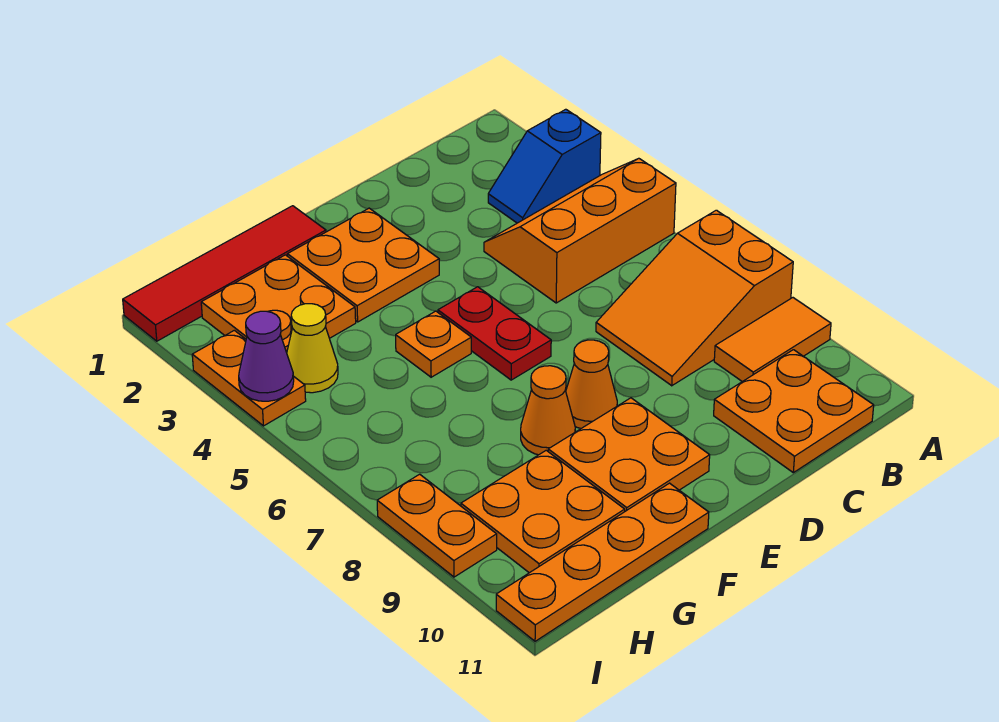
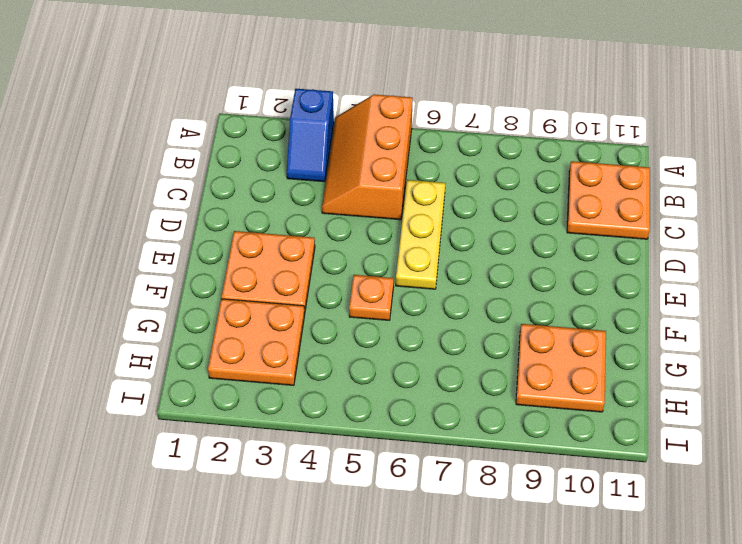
yellow 1x3 plate [396,180,445,289] -> red 1x2 plate [438,287,551,380]
none -> orange 2x3 slope [596,210,793,386]
none -> orange 1x2 tile [714,298,831,382]
none -> orange 1x1 cone [566,340,617,428]

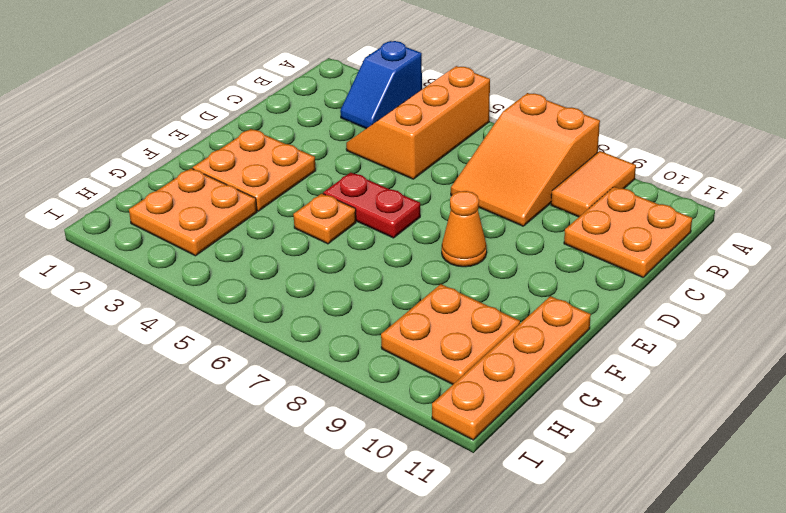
none -> orange 2x2 plate [548,398,710,511]
none -> red 1x4 tile [123,206,326,341]
none -> orange 1x1 cone [521,366,575,455]

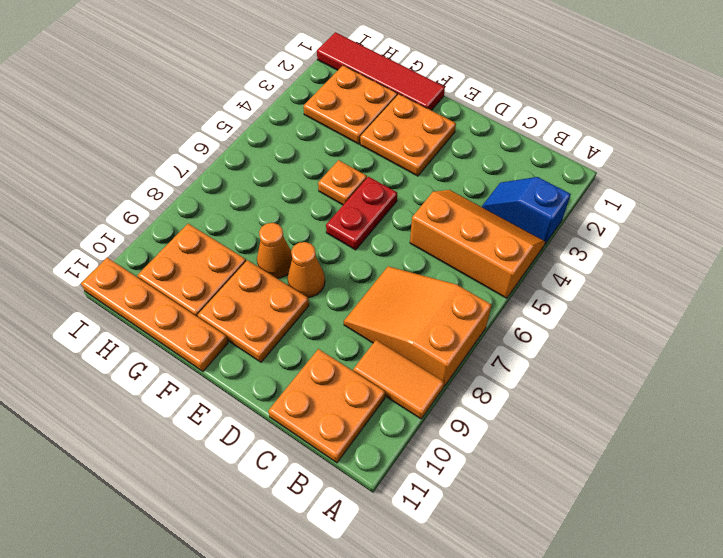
none -> yellow 1x1 cone [287,304,338,393]
none -> orange 1x2 plate [192,330,306,426]
none -> orange 1x2 plate [377,474,497,577]

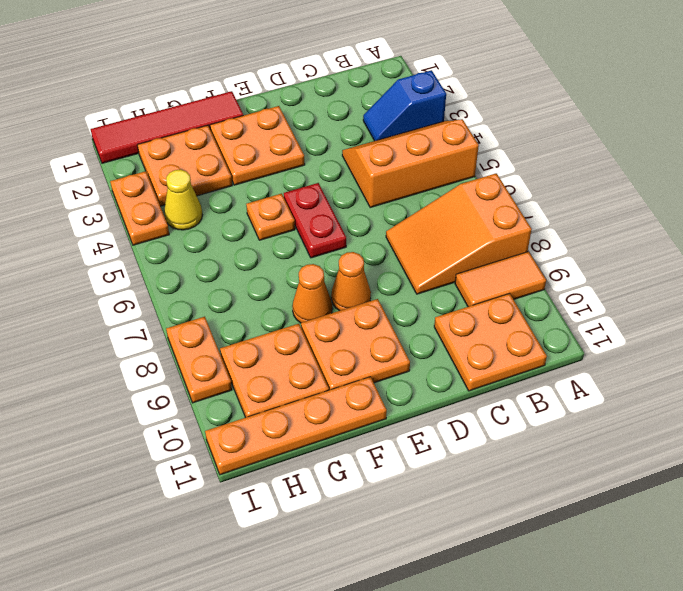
none -> purple 1x1 cone [239,311,294,401]

